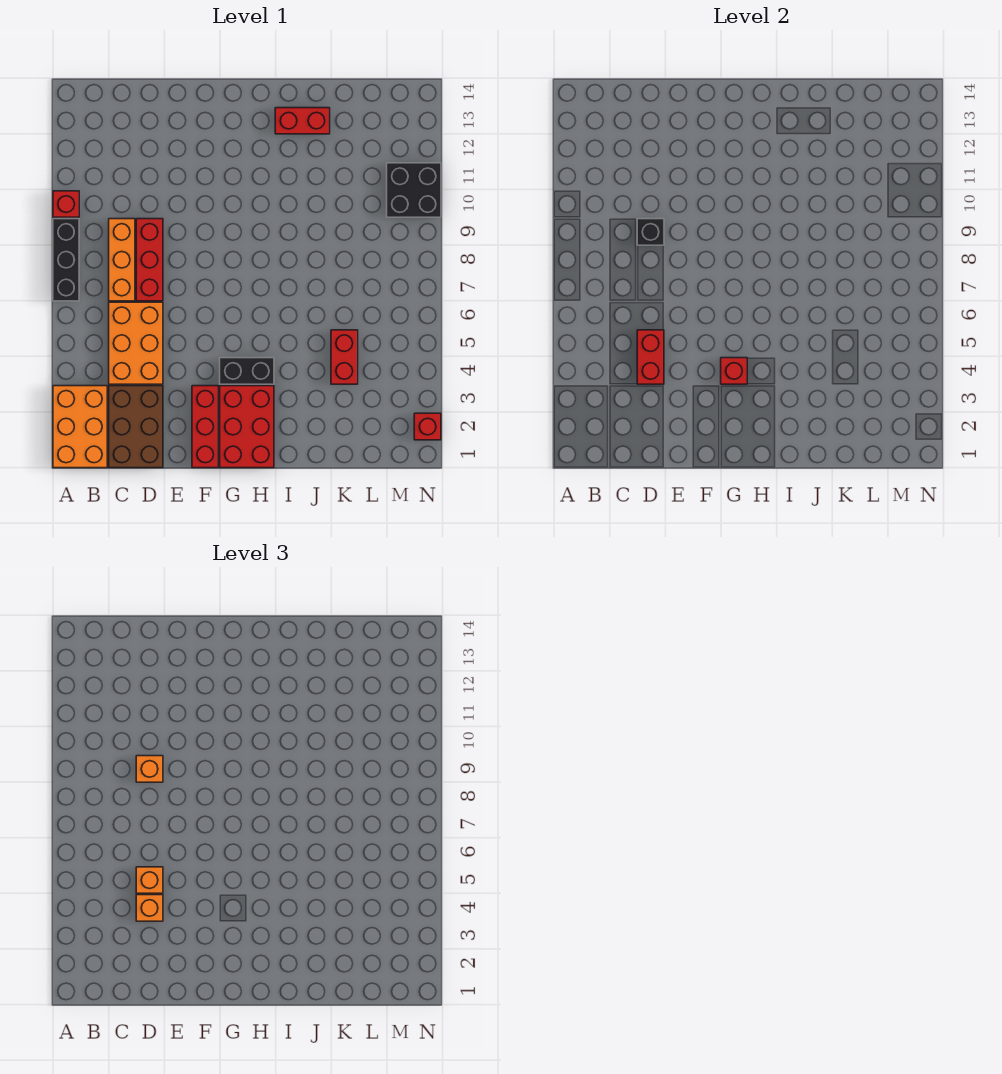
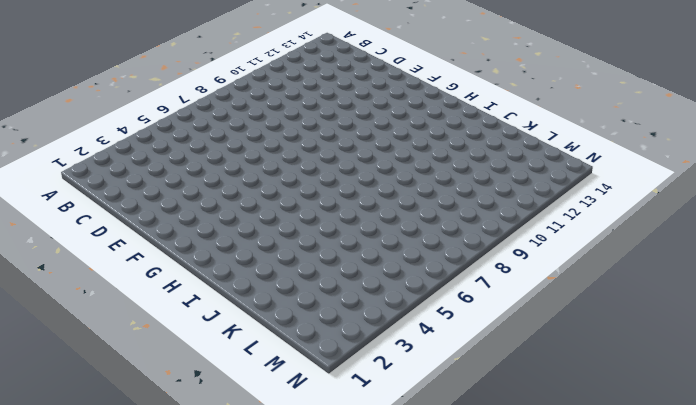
none -> orange 2x3 brick [53,386,107,468]
none -> black 1x3 brick [53,219,79,301]
none -> red 1x1 brick [53,191,79,217]

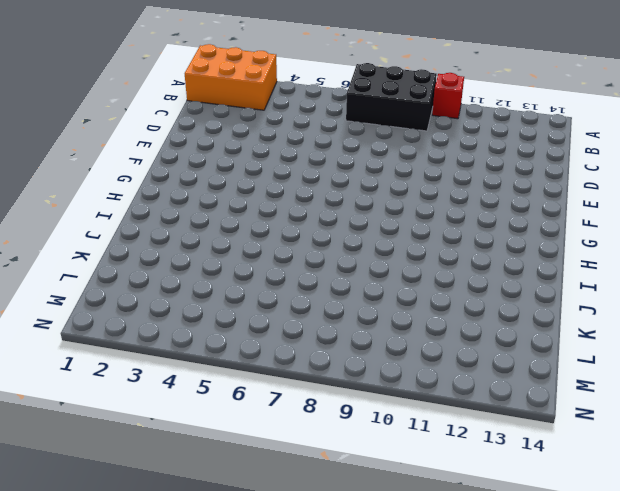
black 2x3 brick [346,63,437,131] -> black 1x3 brick [53,219,79,301]
none -> brown 2x3 brick [109,386,163,468]
none -> orange 2x3 brick [109,302,163,384]
none -> orange 1x3 brick [109,219,135,301]

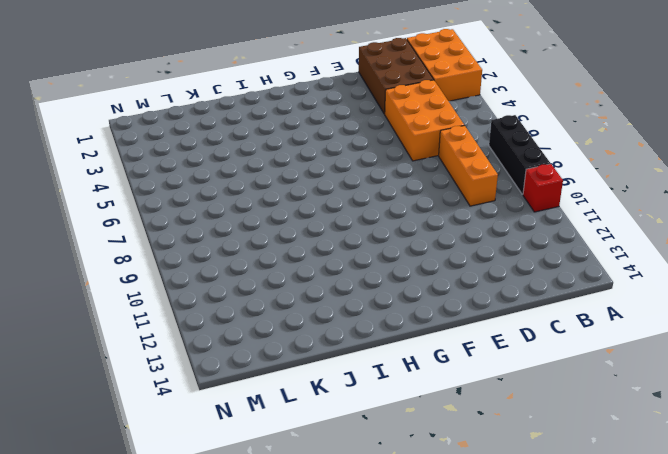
none -> red 1x3 brick [136,219,163,301]
none -> red 1x3 brick [192,386,218,468]
none -> red 2x3 brick [220,386,274,468]

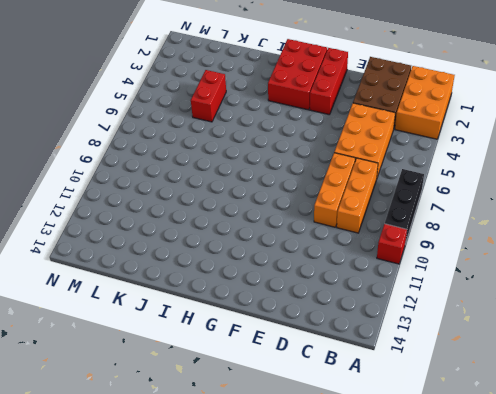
orange 1x3 brick [314,153,355,227] -> red 1x3 brick [136,219,163,301]
none -> black 1x2 brick [220,358,274,384]
none -> red 1x2 brick [275,108,330,134]
none -> black 2x2 brick [387,163,441,217]

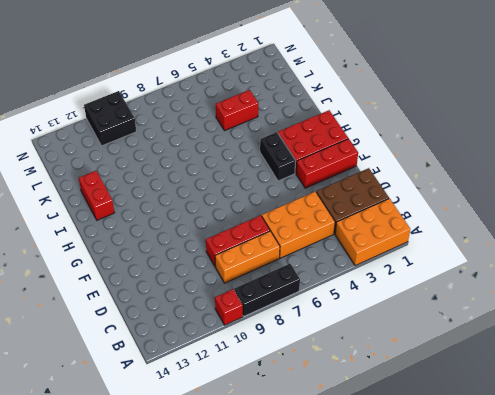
none -> red 1x1 brick [414,413,441,440]
none -> red 1x2 brick [637,330,664,384]
none -> black 1x1 brick [637,219,664,245]

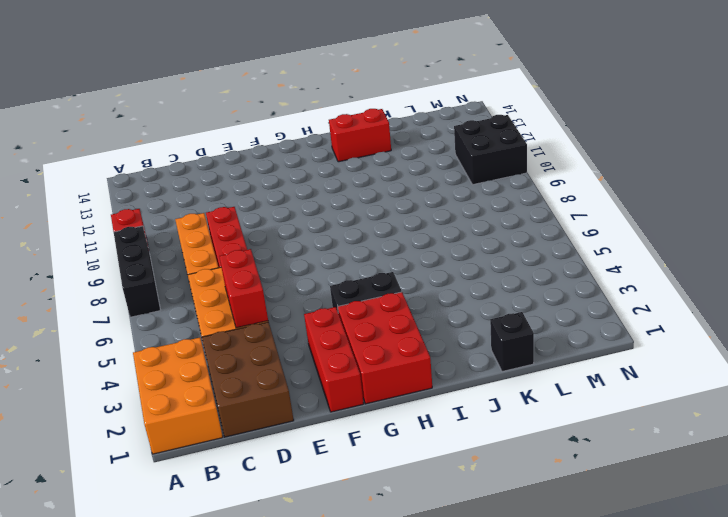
black 1x1 brick [490,312,534,372] -> black 1x1 brick moved to [637,219,664,245]
none -> red 1x2 brick [331,330,358,384]
none -> red 1x1 brick [414,413,441,440]
none -> red 1x1 brick [721,358,747,384]

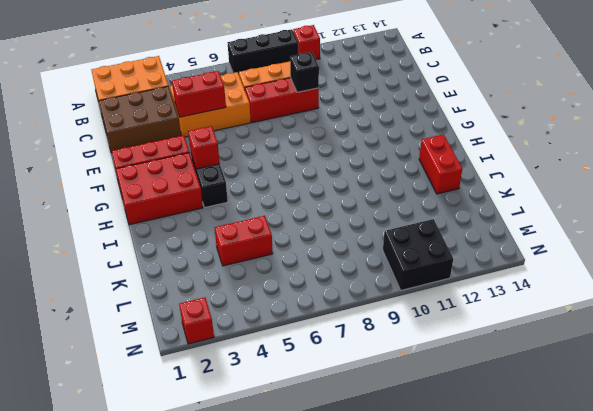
none -> orange 1x1 brick [136,895,163,921]
none -> orange 1x1 brick [136,867,163,893]
none -> orange 1x1 brick [136,756,163,782]

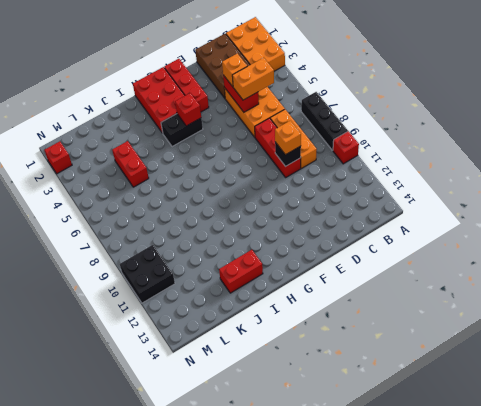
orange 1x2 brick [232,58,274,100] -> orange 1x1 brick [136,867,163,893]

